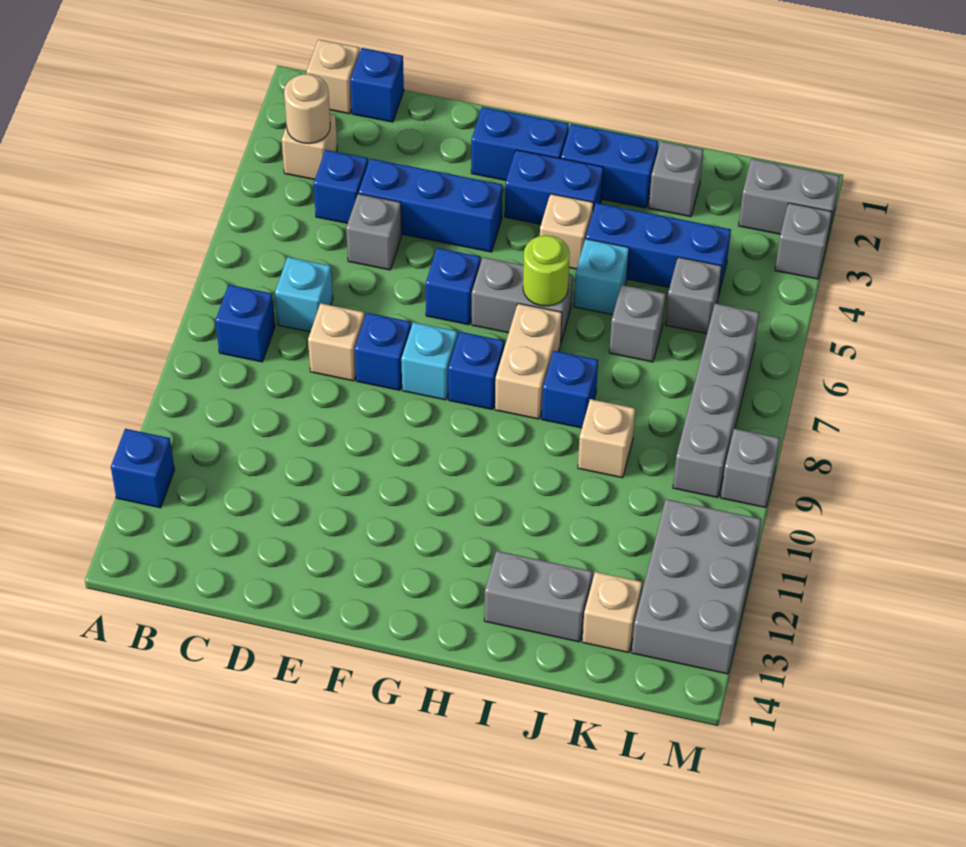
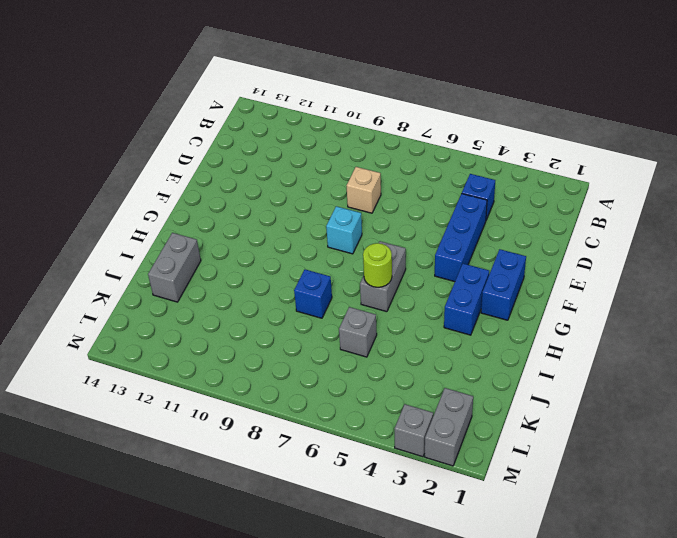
none -> blue 1x1 brick [111,429,175,508]
none -> tan 1x1 brick [307,39,360,114]
none -> tan 1x1 brick [282,114,337,180]
none -> blue 1x1 brick [216,285,275,362]

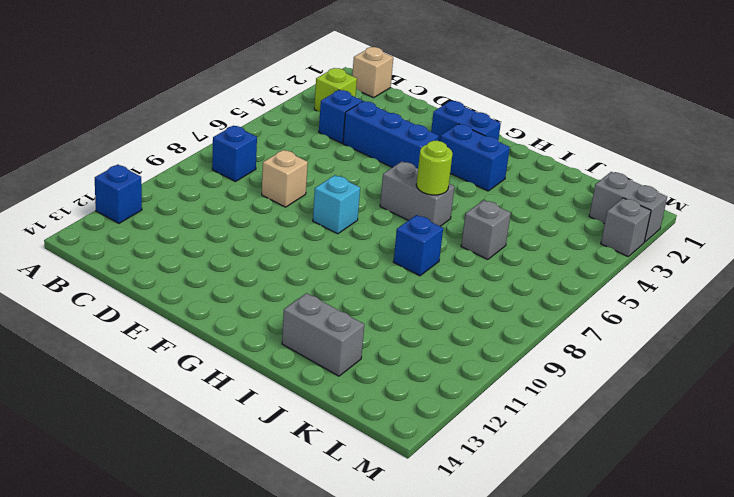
lime 1x1 brick [314,68,357,112] -> tan 1x1 brick [282,114,337,180]
none -> blue 1x1 brick [350,48,404,122]
none -> cyan 1x1 brick [275,257,333,332]
none -> grey 1x1 brick [346,194,402,270]
none -> blue 1x1 brick [355,313,411,390]

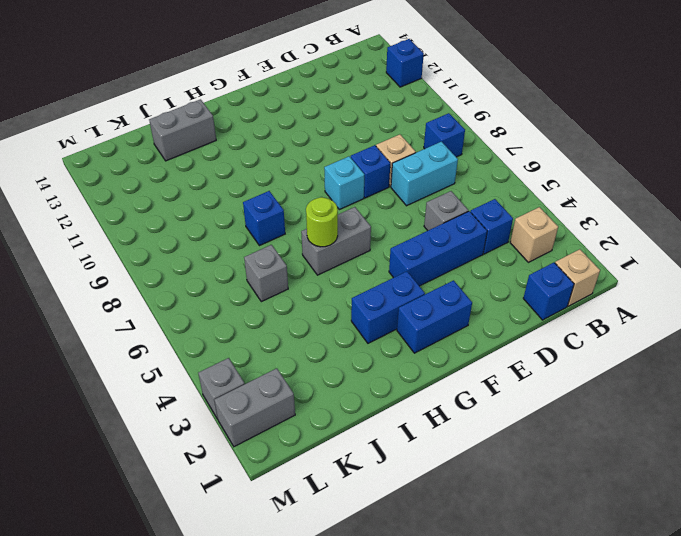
cyan 1x2 brick [391,142,458,206] -> cyan 1x1 brick [275,257,333,332]
none -> blue 1x1 brick [426,248,480,325]
none -> blue 1x1 brick [448,332,504,410]
none -> blue 1x2 brick [561,124,658,208]
none -> tan 1x1 brick [540,194,593,269]

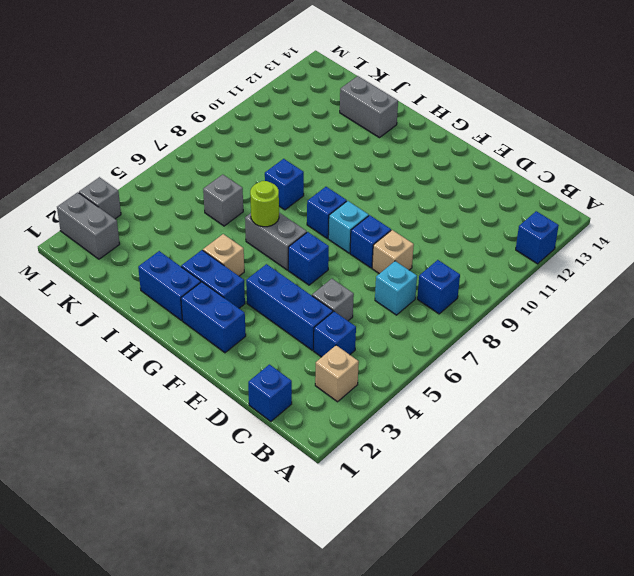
none -> tan 1x1 brick [307,39,360,114]
none -> tan 1x2 brick [495,303,562,419]
none -> blue 1x3 brick [586,203,731,295]
none -> cyan 1x1 brick [574,239,629,315]

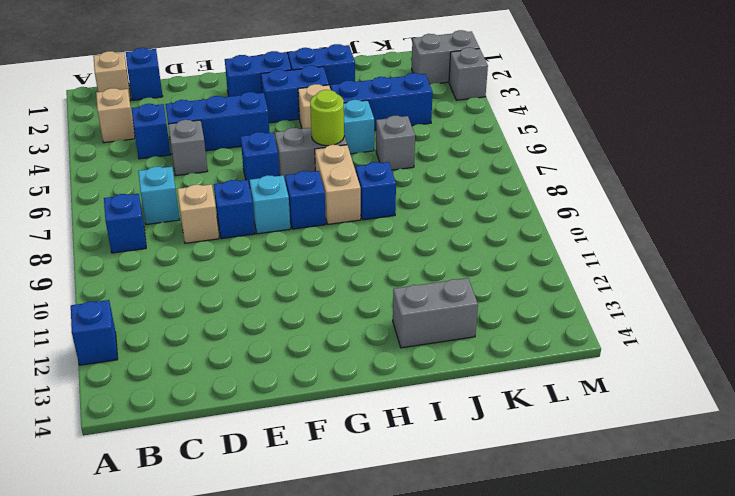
none -> grey 1x1 brick [649,141,703,217]
none -> tan 1x1 brick [578,399,635,478]
none -> grey 1x1 brick [665,257,722,334]
none -> tan 1x1 brick [582,572,642,653]

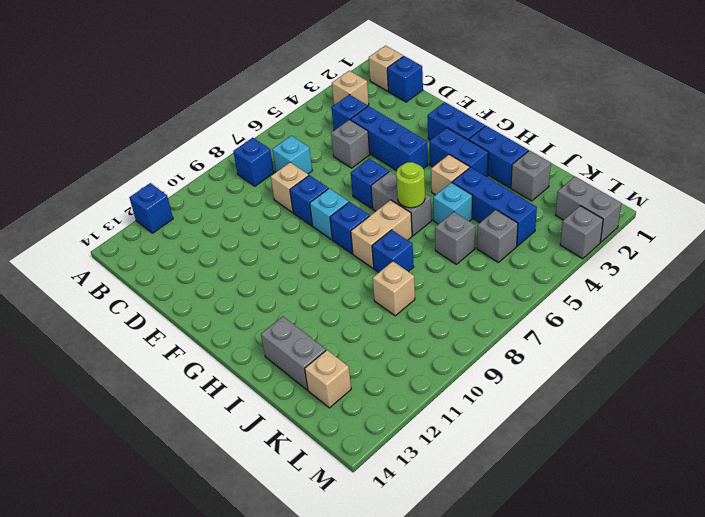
none -> grey 1x4 brick [673,303,759,498]
none -> grey 2x3 brick [632,499,761,674]
none -> grey 1x1 brick [721,429,780,508]
none -> tan 1x1 round brick [284,74,330,144]

